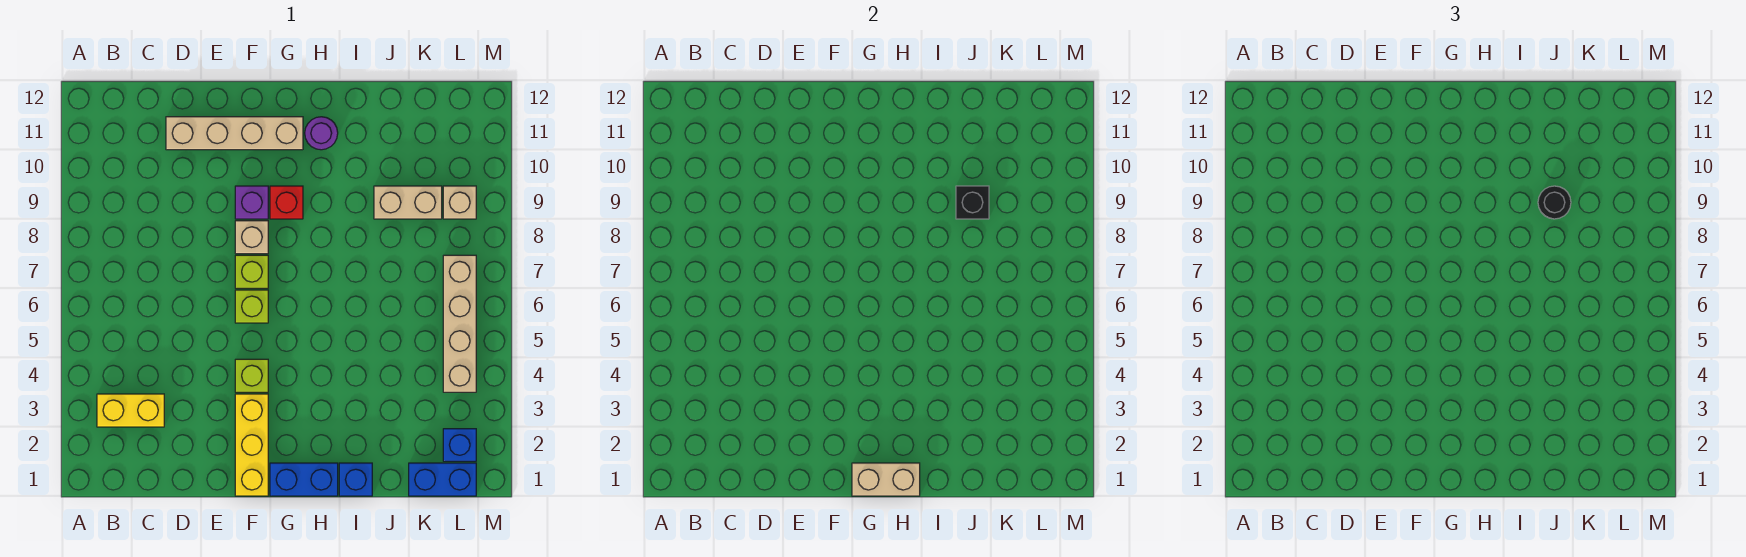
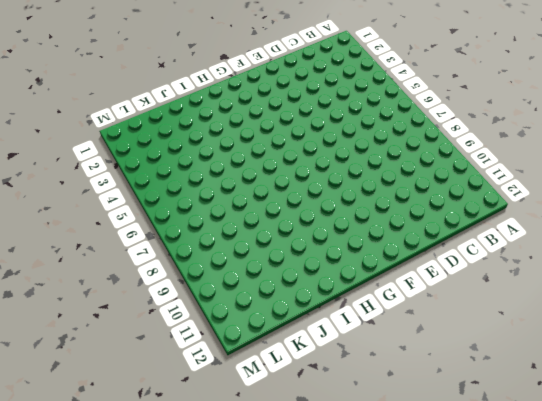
none -> yellow 1x2 brick [97,394,164,427]
none -> tan 1x4 brick [166,117,303,150]
none -> yellow 1x3 brick [235,394,268,496]

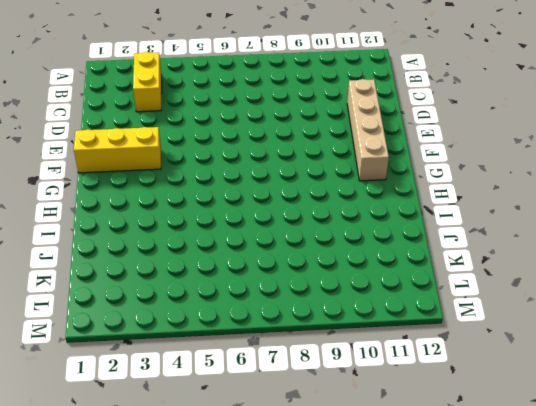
none -> lime 1x1 brick [235,359,268,392]
none -> lime 1x1 brick [235,290,268,323]
none -> lime 1x1 brick [235,255,268,288]

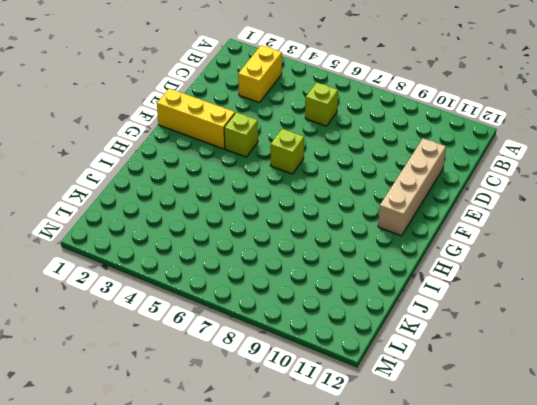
lime 1x1 brick [305,82,338,126] -> lime 1x1 brick moved to [235,255,268,288]
none -> tan 1x1 brick [235,221,268,254]
none -> purple 1x1 brick [235,186,268,219]
none -> blue 1x2 brick [270,463,338,496]

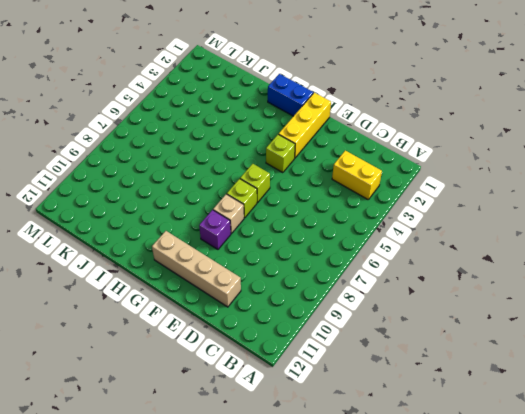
none -> red 1x1 brick [270,186,303,219]
none -> purple 1x1 round brick [305,117,338,150]
none -> blue 1x1 brick [339,463,372,496]

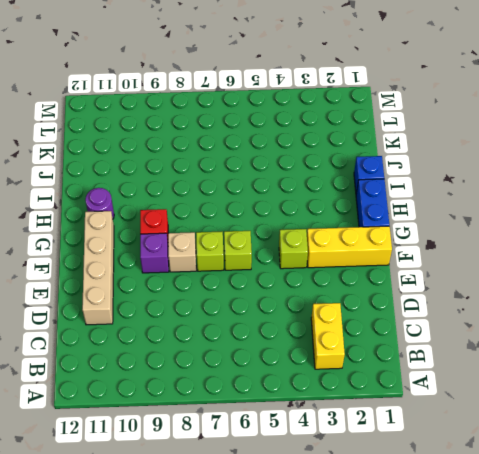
none -> tan 1x2 brick [374,186,442,219]
none -> blue 1x2 brick [409,463,476,496]
none -> blue 1x1 brick [443,429,476,461]

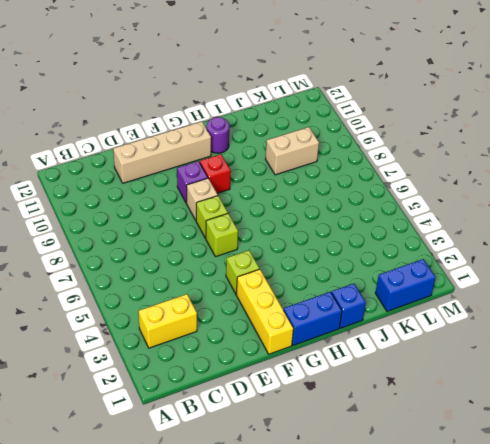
none -> blue 1x1 brick [443,429,476,461]
none -> tan 1x4 brick [443,255,476,392]
none -> tan 1x1 brick [443,186,476,219]

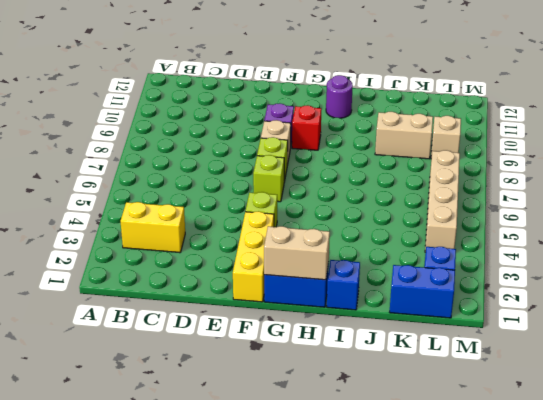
none -> tan 1x4 brick [166,117,303,150]
none -> black 1x1 brick [956,186,989,219]
none -> black 1x1 round brick [1538,186,1571,219]

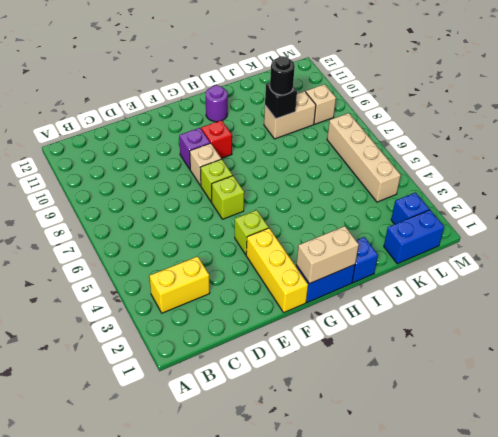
none -> tan 1x4 brick [166,117,303,150]

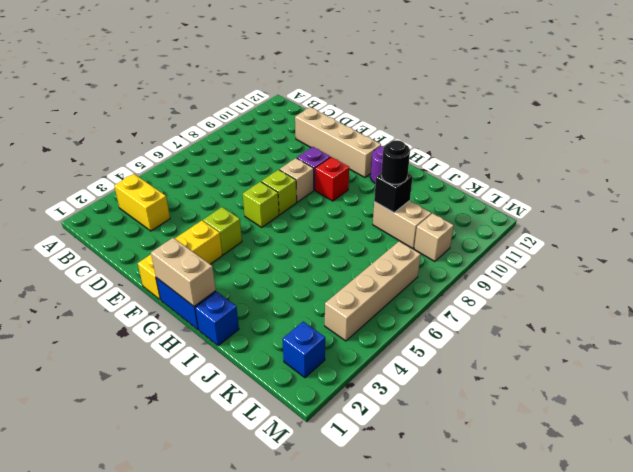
none -> blue 1x2 brick [409,463,476,496]

